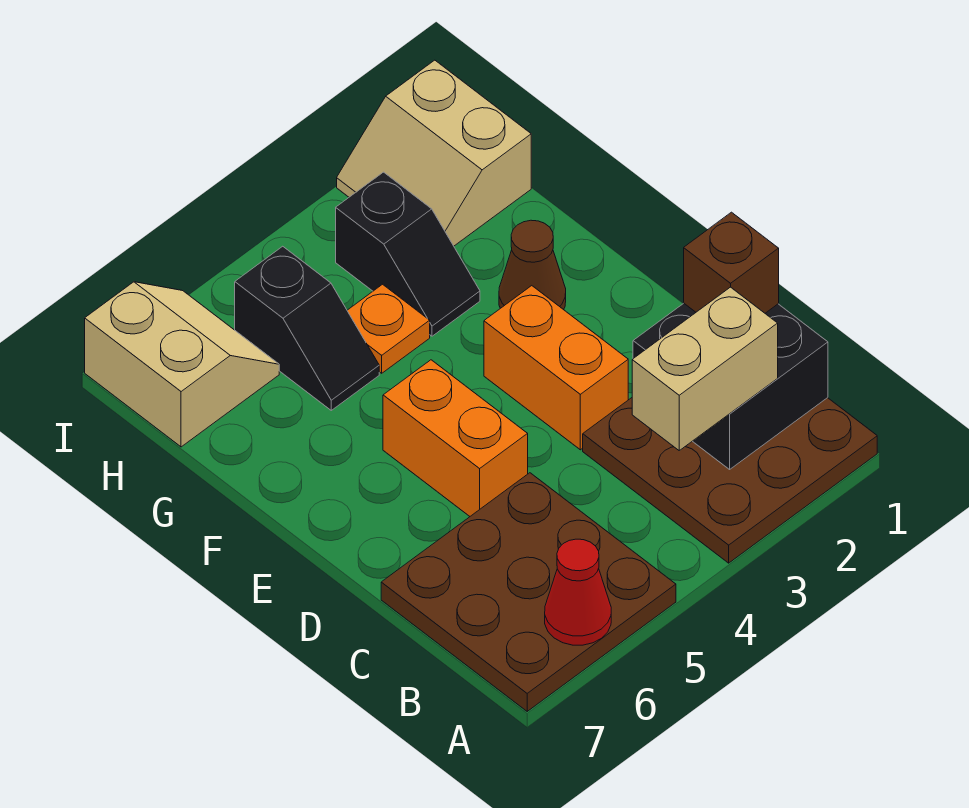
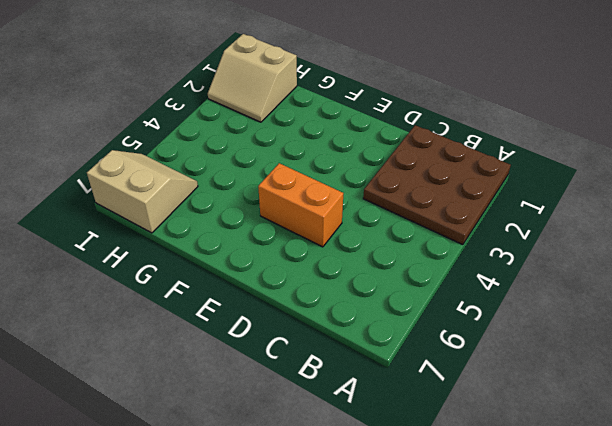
none -> brown 3x3 plate [381,473,676,711]
none -> orange 1x2 brick [484,286,628,450]
none -> brown 1x1 cone [499,220,566,310]

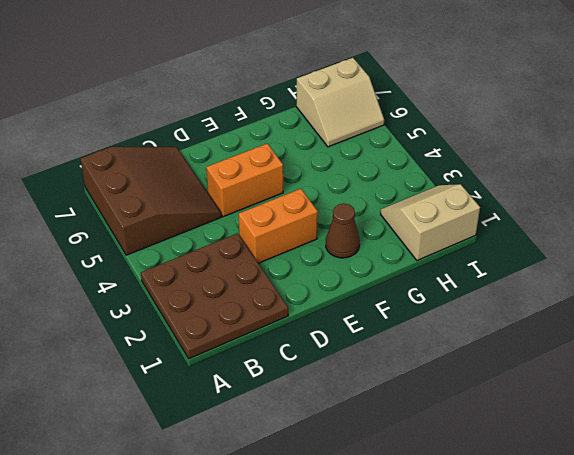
brown 3x3 slope [80,147,221,255] -> brown 3x3 plate [381,473,676,711]
none -> black 1x2 slope [336,172,480,336]
none -> orange 1x1 plate [347,284,430,373]
none -> black 1x2 slope [235,246,379,410]

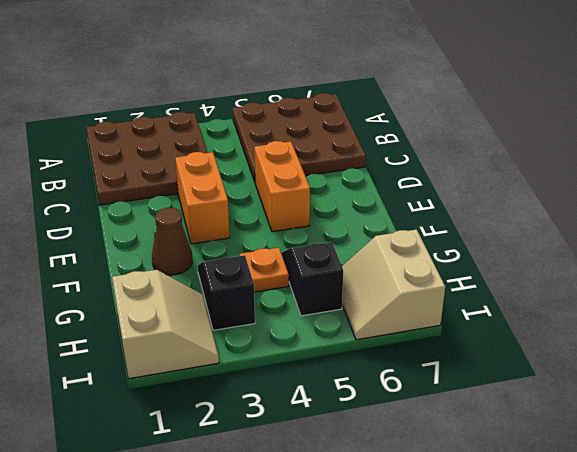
none -> red 1x1 cone [545,539,611,645]
none -> black 2x2 brick [633,303,828,469]
none -> tan 1x2 brick [632,287,778,450]

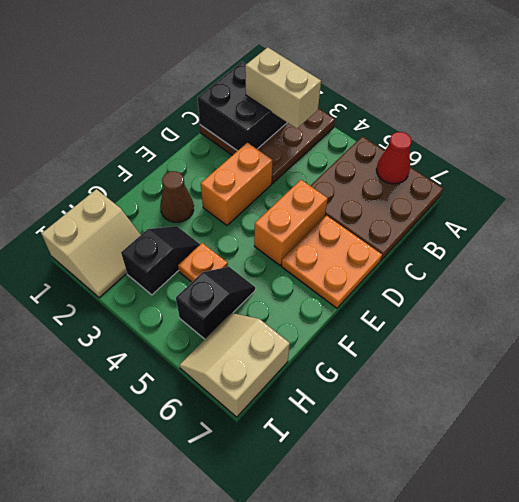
orange 2x2 plate [282,216,382,308] -> none
none -> brown 1x1 brick [684,212,779,313]

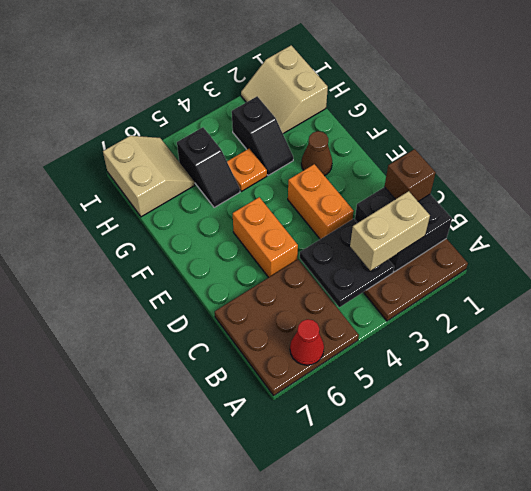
black 2x2 plate [300,219,394,307] -> none

